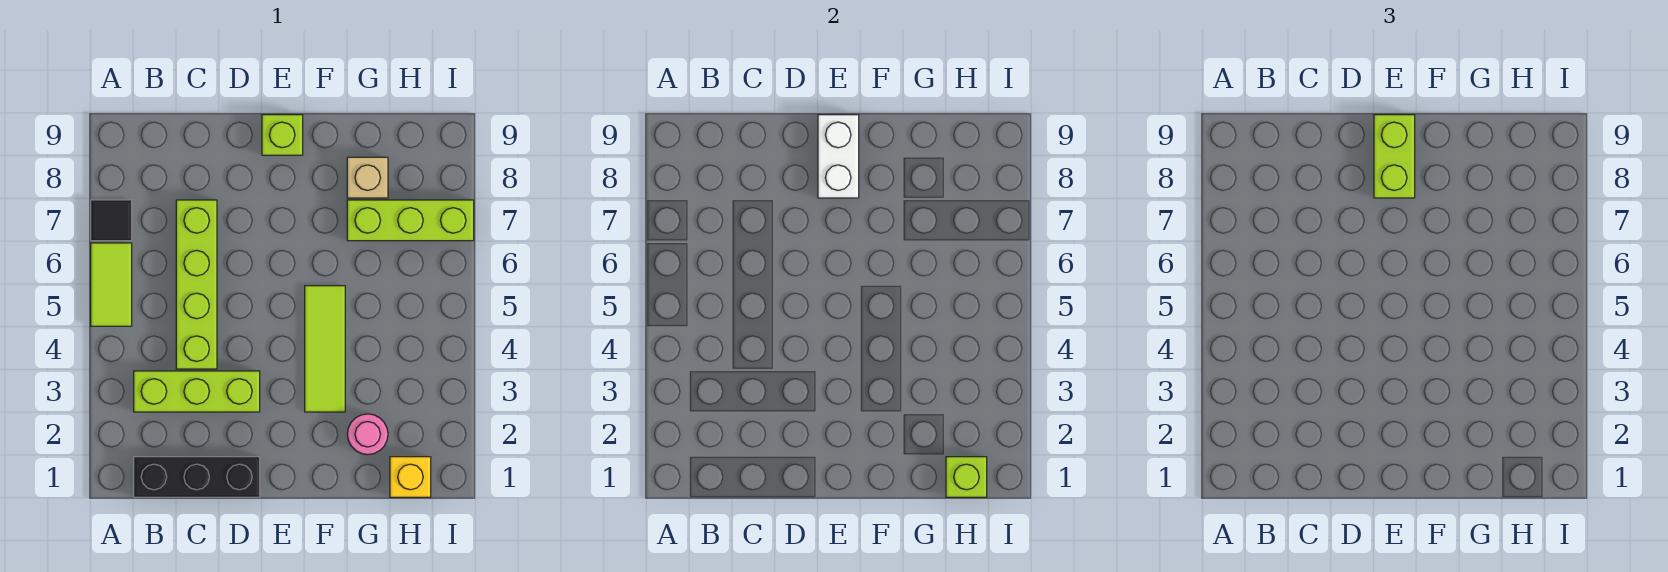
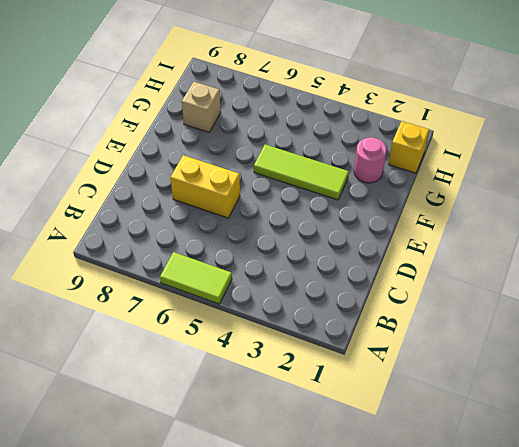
yellow 1x2 brick [170,155,240,218] -> none
none -> black 1x1 tile [91,200,132,241]
none -> black 1x3 brick [134,457,260,497]
none -> lime 1x3 brick [134,371,260,412]

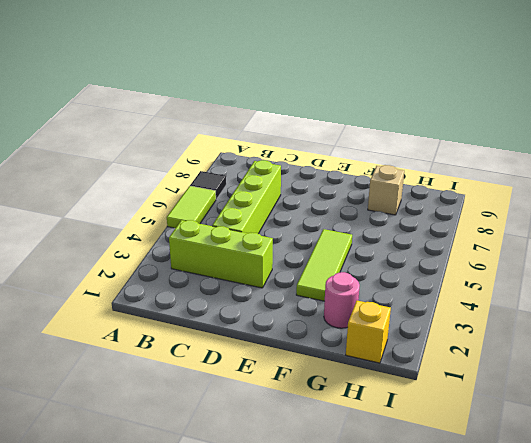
none -> black 1x3 brick [134,457,260,497]
none -> lime 1x1 brick [262,115,303,155]
none -> lime 1x3 brick [347,200,474,241]

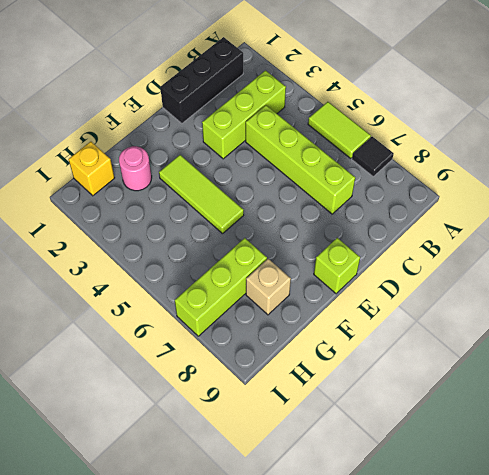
none -> white 1x2 brick [818,115,859,198]
none -> lime 1x1 brick [946,457,987,497]
none -> lime 1x2 brick [1374,115,1415,198]

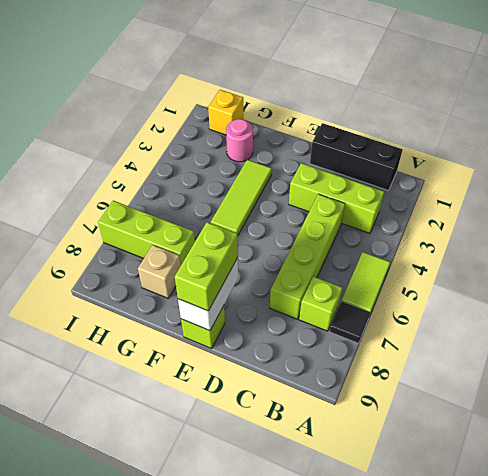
lime 1x1 brick [299,276,342,331] -> lime 1x1 brick moved to [946,457,987,497]

